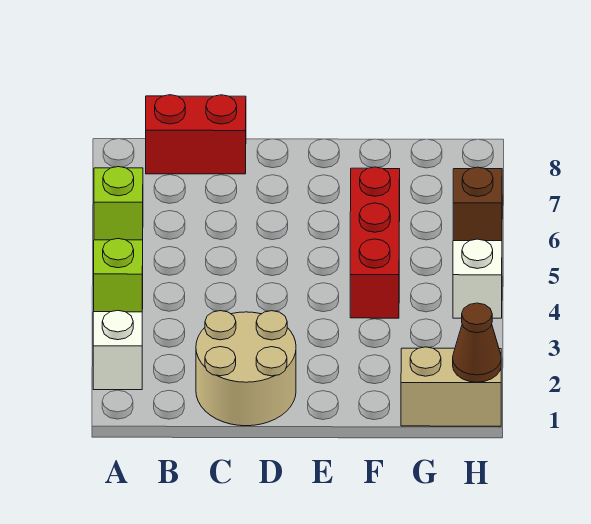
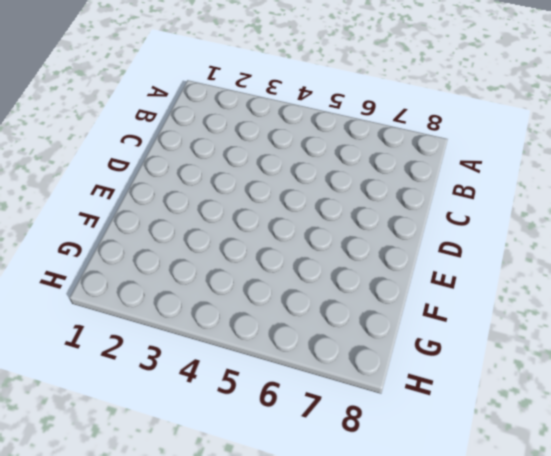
none -> white 1x1 brick [93,310,142,390]
none -> lime 1x1 brick [94,239,143,312]

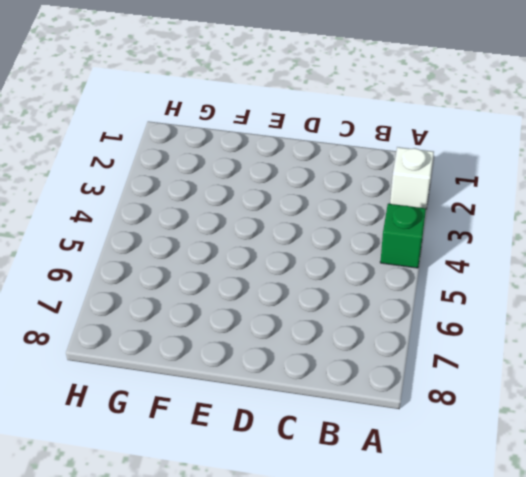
green 1x1 brick [380,204,426,268] -> lime 1x1 brick [94,239,143,312]
none -> lime 1x1 brick [94,167,143,240]
none -> red 1x2 brick [146,95,246,174]

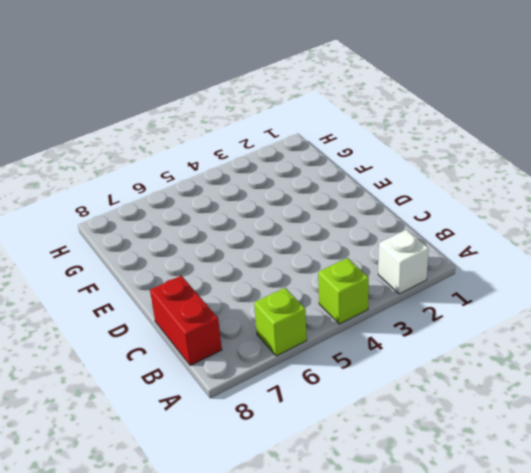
none -> tan 2x2 round brick [196,311,296,426]
none -> red 1x3 brick [350,167,400,318]

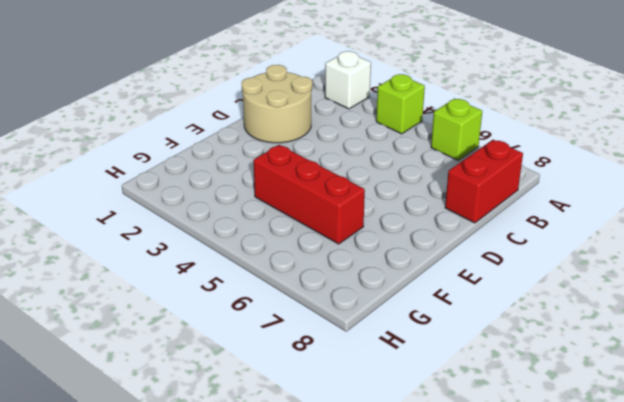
none -> tan 1x2 brick [401,347,501,426]
none -> white 1x1 brick [453,239,502,318]

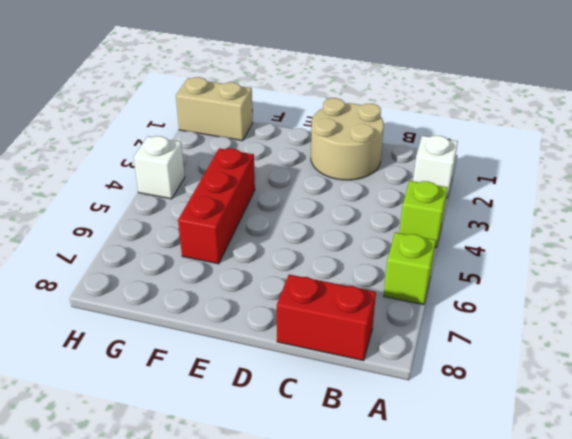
none -> brown 1x1 brick [453,167,502,241]
none -> brown 1x1 cone [453,303,501,382]

